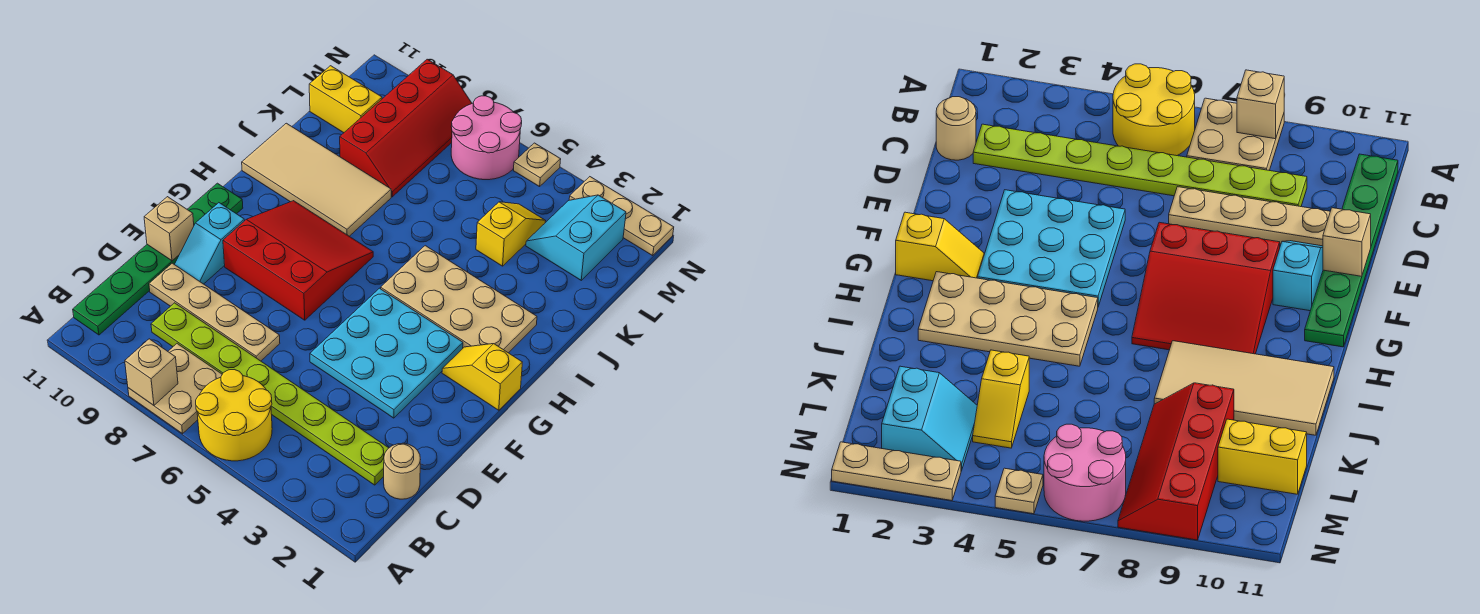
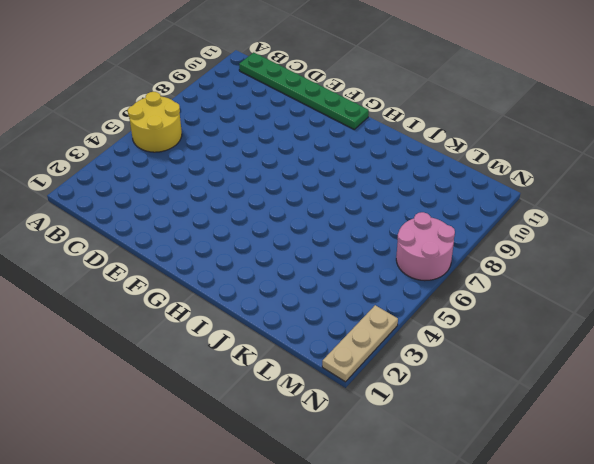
none -> tan 2x2 plate [128,344,222,434]
none -> tan 1x1 round brick [384,443,420,499]
none -> lime 1x8 plate [151,303,388,485]

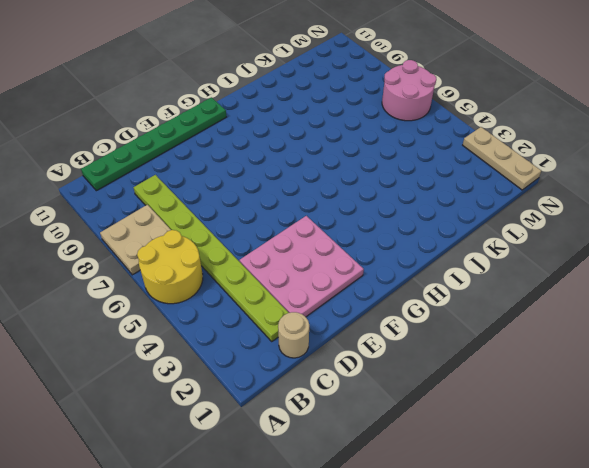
pink 3x3 plate [240,216,364,317] -> cyan 3x3 plate [310,288,463,418]
none -> tan 1x4 plate [149,263,280,361]
none -> cyan 1x2 slope [174,203,245,284]
none -> red 3x3 slope [223,201,373,320]

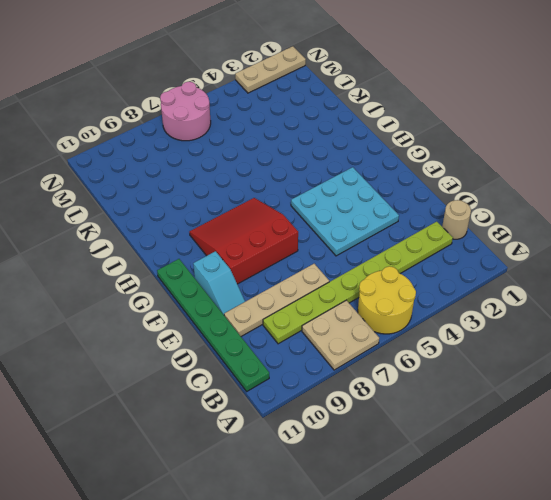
none -> yellow 1x2 slope [442,344,522,410]
none -> tan 2x4 plate [381,246,537,353]
none -> tan 2x4 tile [242,123,391,236]

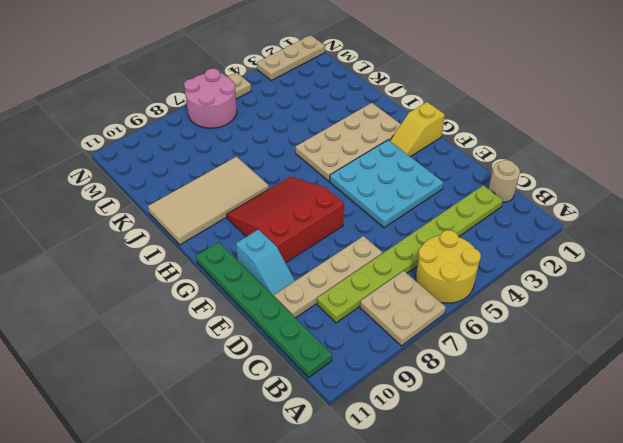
none -> yellow 1x2 slope [476,202,545,266]
none -> red 2x4 slope [340,59,472,197]
none -> cyan 2x2 slope [526,195,626,280]

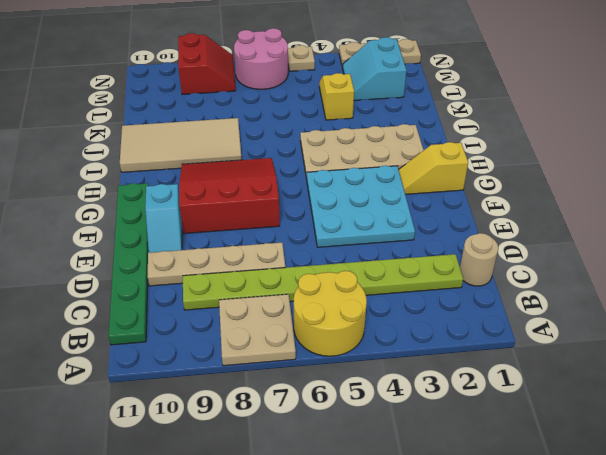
red 2x2 slope [178,33,236,94] -> red 2x4 slope [340,59,472,197]
none -> yellow 1x2 brick [309,66,382,133]
none -> tan 1x1 brick [125,339,178,405]
none -> tan 1x1 brick [144,197,194,261]

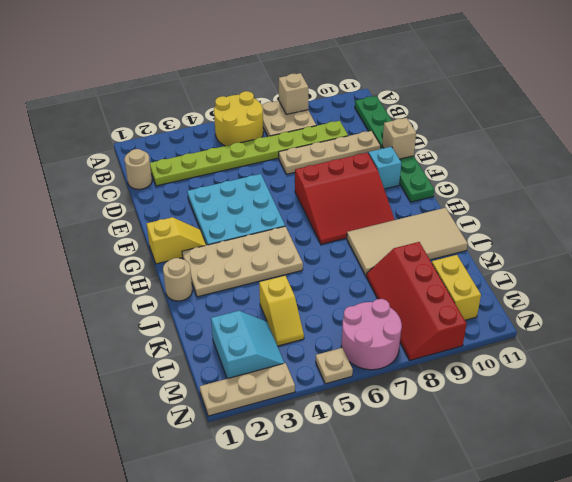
tan 1x1 round brick [163,258,193,301] -> none
yellow 1x2 brick [432,255,481,320] -> yellow 1x2 brick turned to [309,66,382,133]

